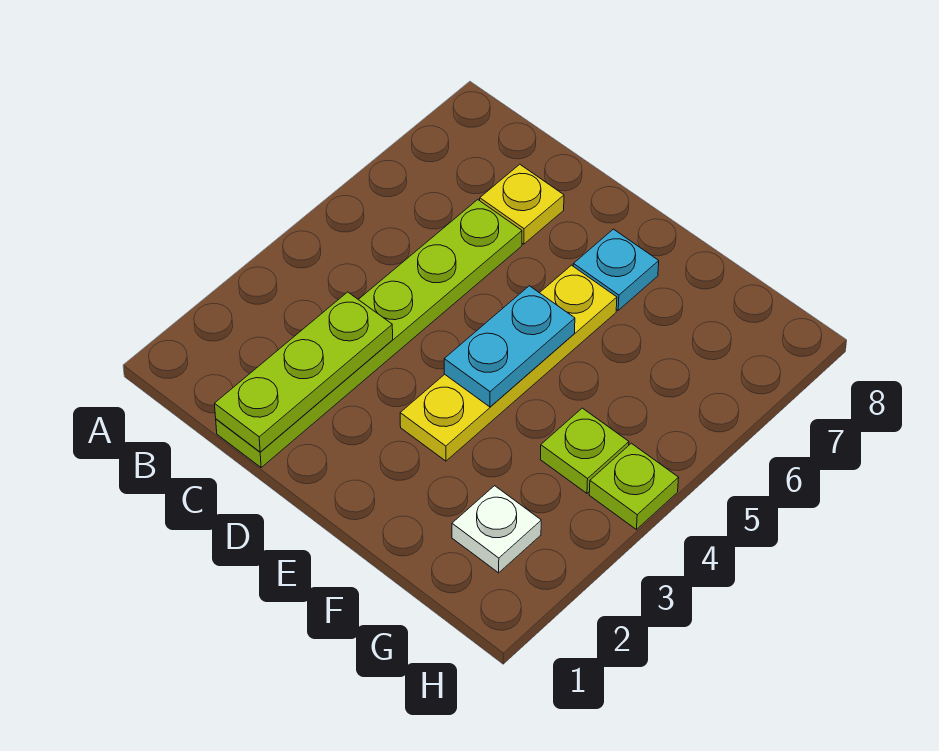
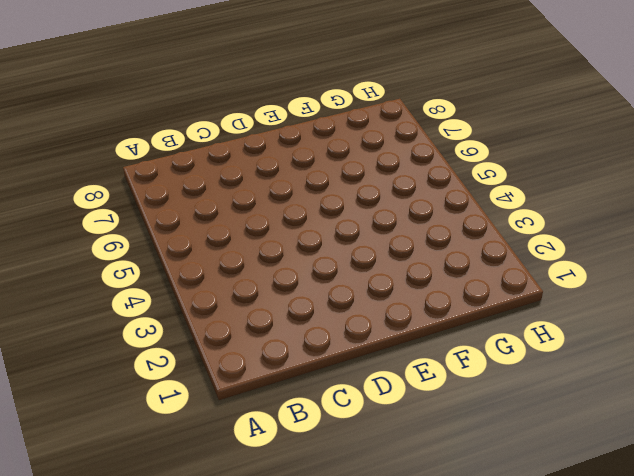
none -> lime 1x6 plate [216,200,522,467]
none -> yellow 1x1 plate [480,164,564,244]

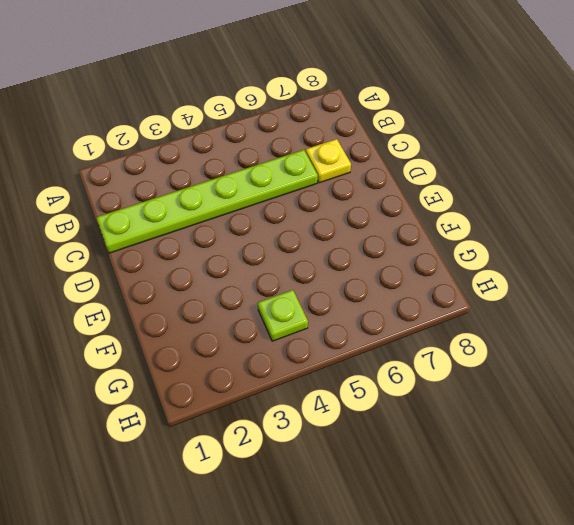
none -> yellow 1x4 plate [400,265,617,461]
none -> cyan 1x1 plate [573,229,659,310]

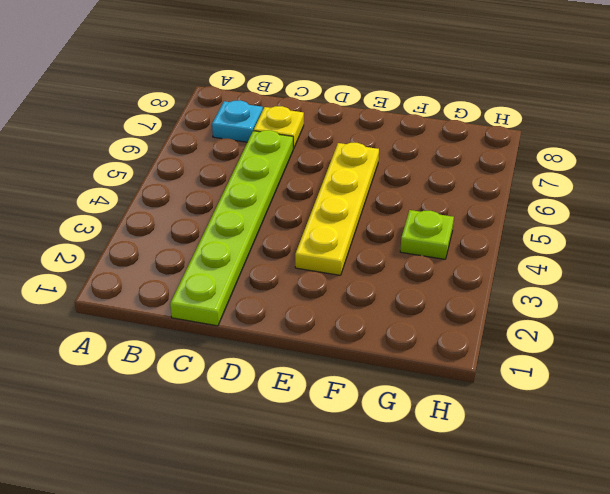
cyan 1x1 plate [212,100,263,142] -> cyan 1x1 plate moved to [573,229,659,310]
none -> white 1x1 plate [452,486,541,573]
none -> lime 1x1 plate [589,443,679,529]

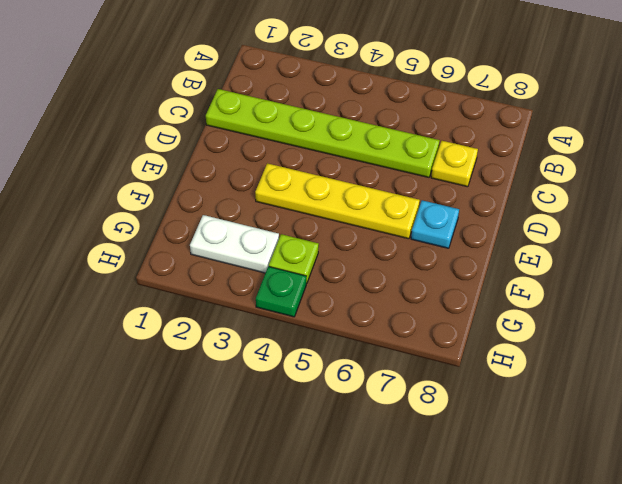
white 1x2 plate [190,215,279,273] -> white 1x1 plate [452,486,541,573]
green 1x1 plate [256,266,306,317] -> lime 1x1 plate [589,443,679,529]
none -> lime 1x3 plate [215,292,393,452]
none -> cyan 1x2 plate [444,286,575,407]

